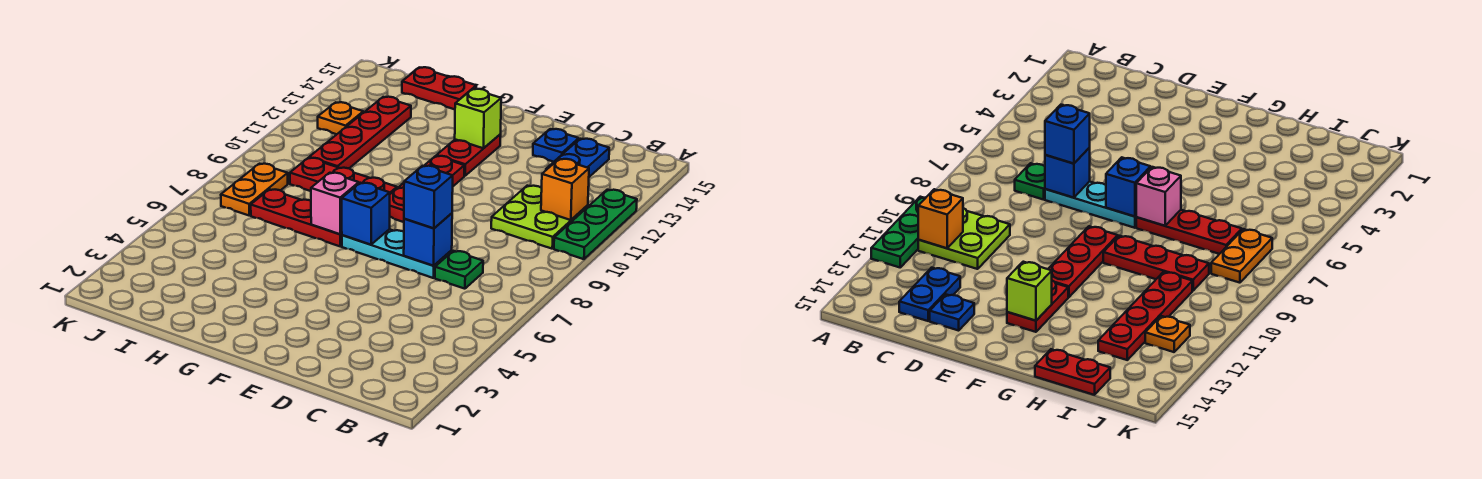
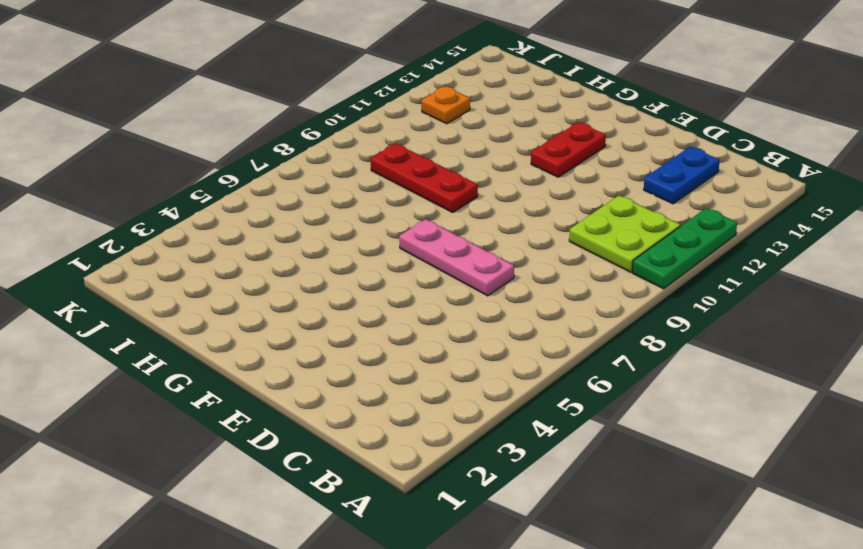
pink 1x3 plate [399,219,514,296] -> cyan 1x3 plate [342,229,452,278]
none -> green 1x1 plate [435,251,483,289]
none -> blue 1x1 plate [533,129,579,162]
none -> red 1x3 plate [390,156,464,222]

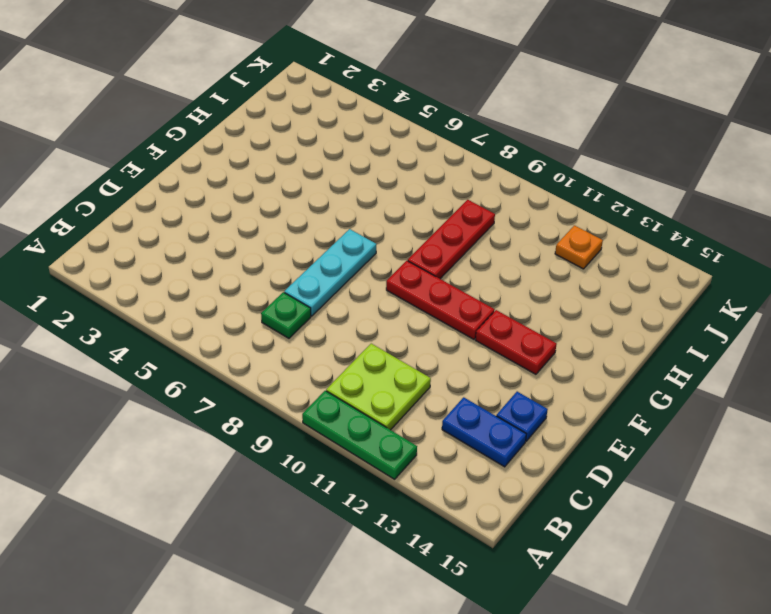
none -> red 1x3 plate [251,189,342,246]
none -> red 1x2 plate [402,67,476,109]
none -> red 1x4 plate [309,97,411,168]

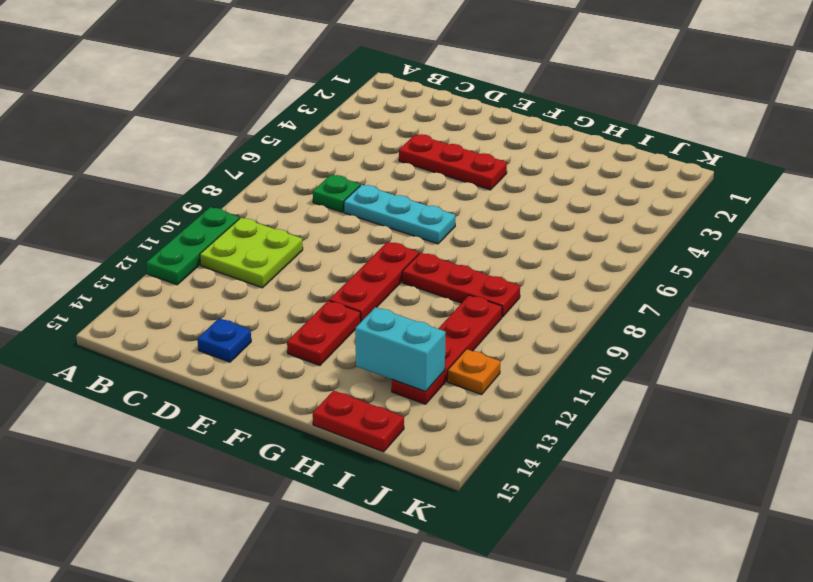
red 1x3 plate [399,134,507,190] -> red 1x3 plate moved to [251,189,342,246]
cyan 1x2 brick [355,307,446,391] -> none
none -> blue 1x2 plate [546,139,609,177]
none -> orange 1x2 plate [221,164,288,216]
none -> orange 1x1 brick [541,159,589,220]

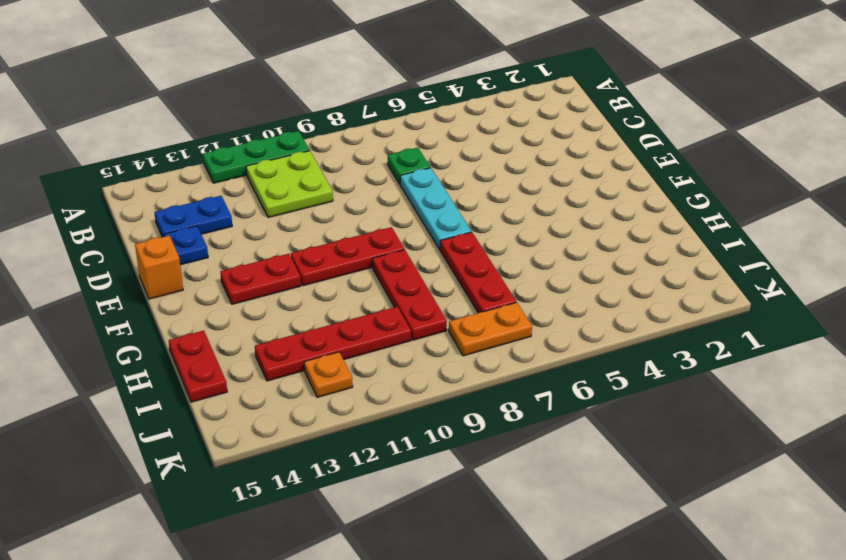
orange 1x1 brick [135,236,183,299] -> orange 1x1 brick moved to [541,159,589,220]
none -> blue 1x1 brick [404,213,452,266]
none -> blue 1x1 brick [342,183,390,245]
none -> lime 1x1 brick [455,89,501,148]

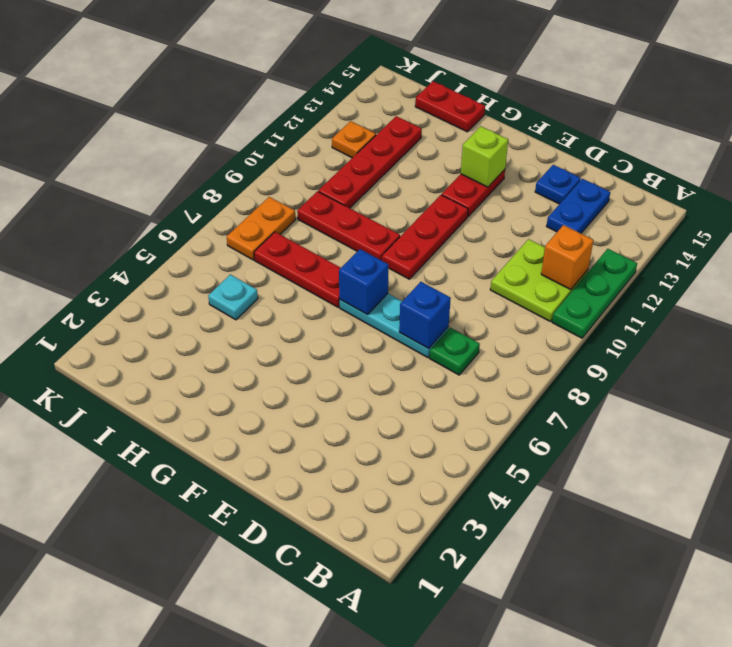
cyan 1x1 plate [208,274,258,320] -> none
none -> pink 1x1 brick [311,173,359,234]
none -> blue 1x1 brick [404,166,453,228]

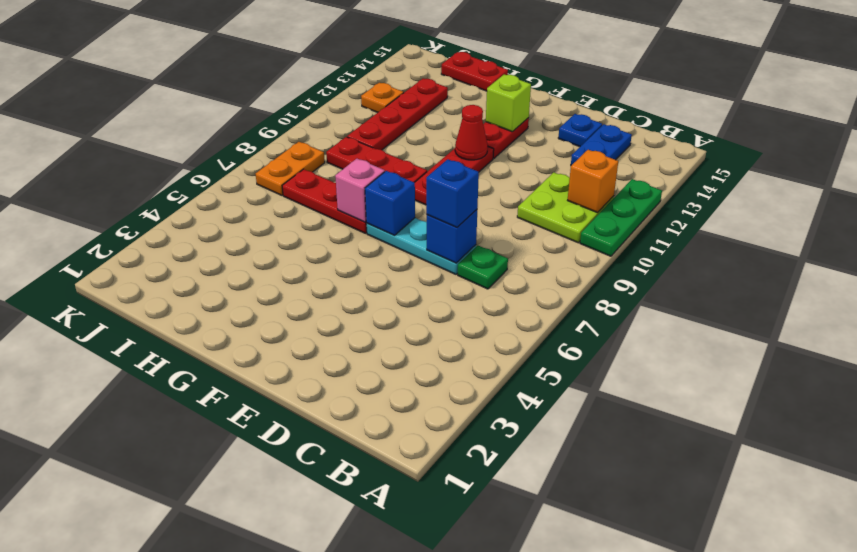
red 1x1 cone [455,105,488,160] -> none

